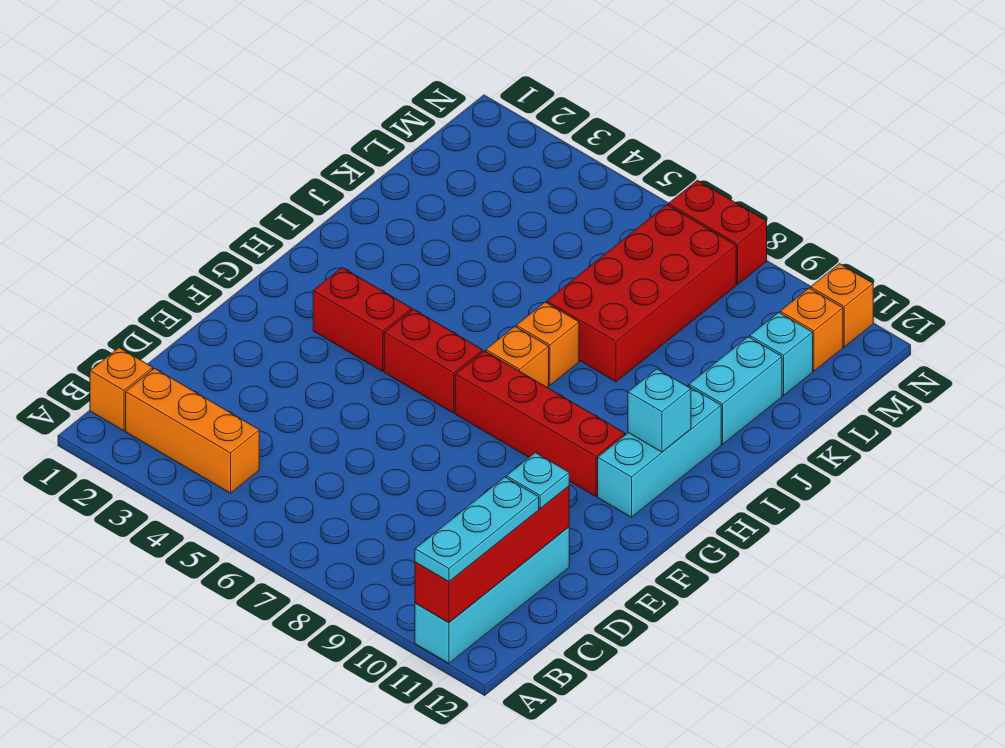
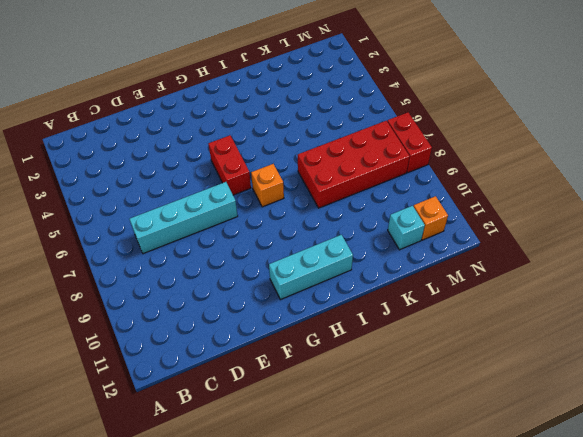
cyan 1x4 brick [130,182,238,254] -> cyan 1x4 brick moved to [415,527,569,663]
none -> orange 1x1 brick [90,348,153,431]
none -> orange 1x3 brick [126,368,259,493]
none -> red 1x2 brick [313,268,412,371]

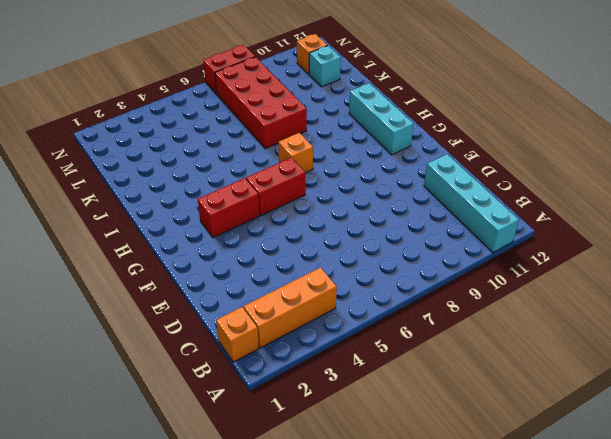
none -> red 1x4 brick [455,351,625,496]
none -> orange 1x1 brick [516,302,579,385]
none -> cyan 1x2 brick [689,337,782,444]

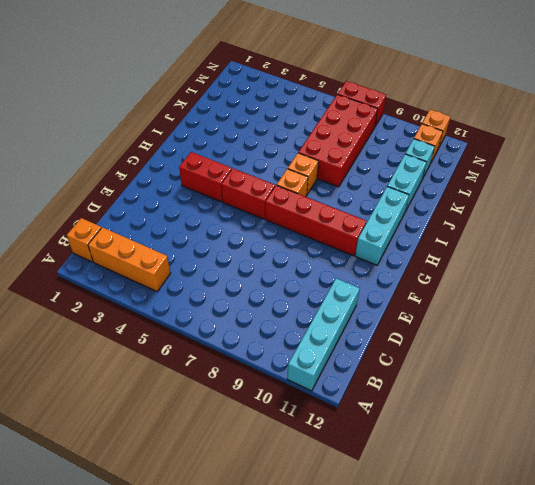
none -> red 1x4 brick [415,486,569,622]
none -> cyan 1x1 brick [628,369,691,452]
none -> cyan 1x3 plate [415,477,539,582]

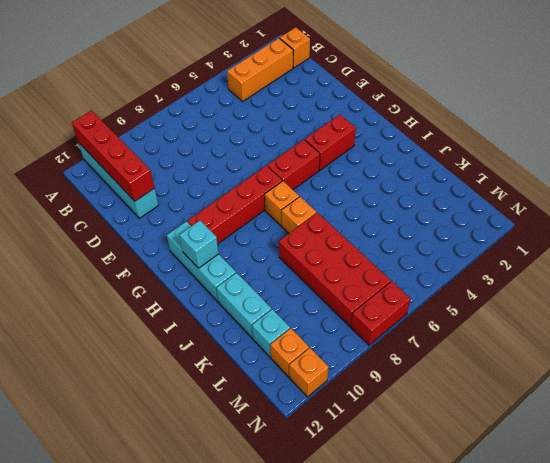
none -> cyan 1x3 plate [415,477,539,582]
none -> cyan 1x1 plate [506,453,569,509]

